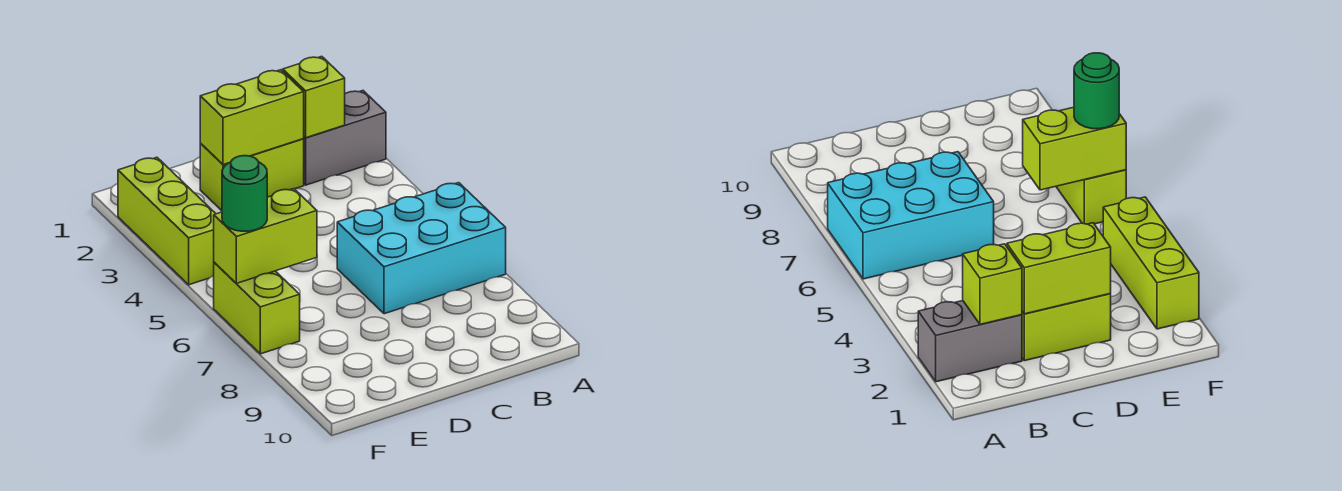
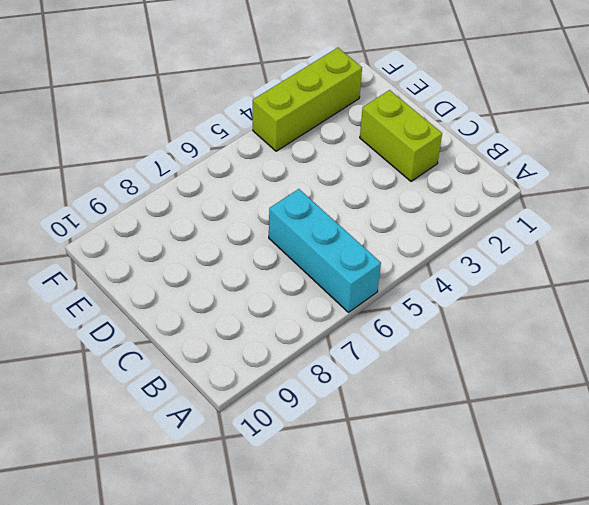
cyan 1x3 brick [269,189,381,312] -> cyan 2x3 brick [337,183,506,314]
none -> grey 1x2 brick [304,91,386,185]
none -> lime 1x2 brick [214,262,300,354]

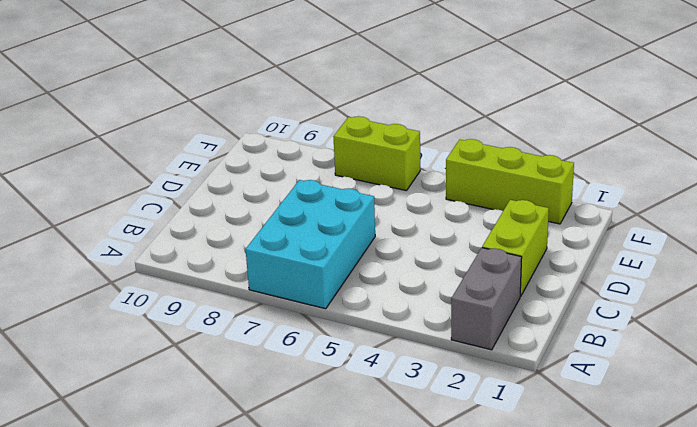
none -> lime 1x1 brick [283,56,345,138]
none -> lime 1x2 brick [200,70,304,165]

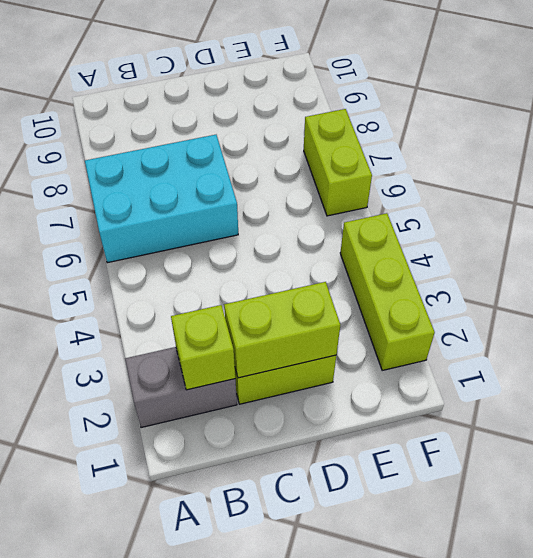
none -> lime 1x2 brick [214,189,317,283]
none -> green 1x1 round brick [222,156,267,231]

